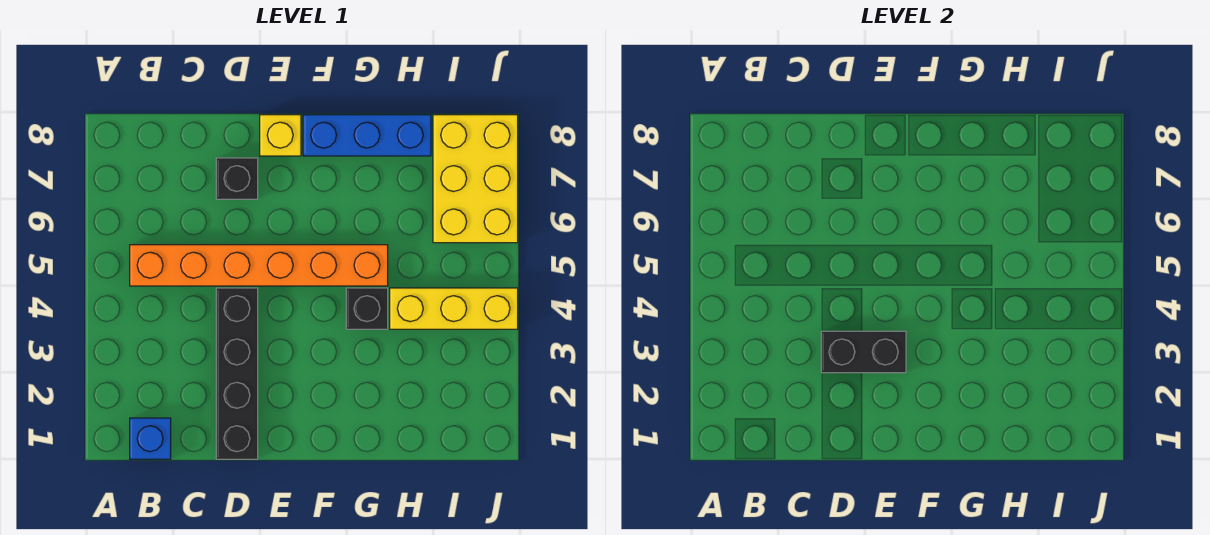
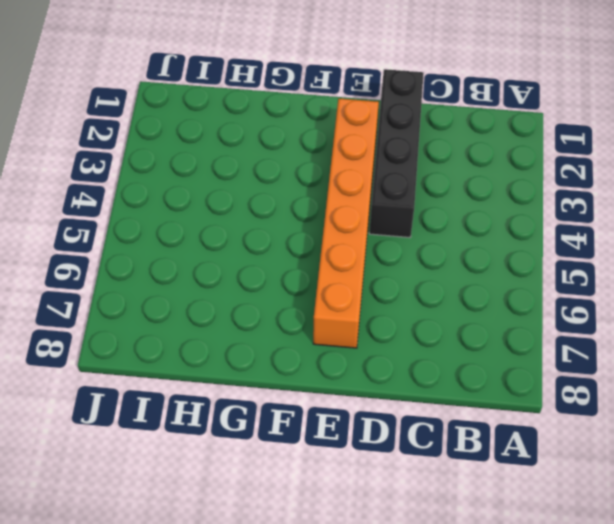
orange 1x6 brick [313,98,379,348] -> orange 1x6 brick turned to [130,245,388,286]
none -> blue 1x1 brick [130,418,171,459]
none -> black 1x1 brick [216,158,258,199]

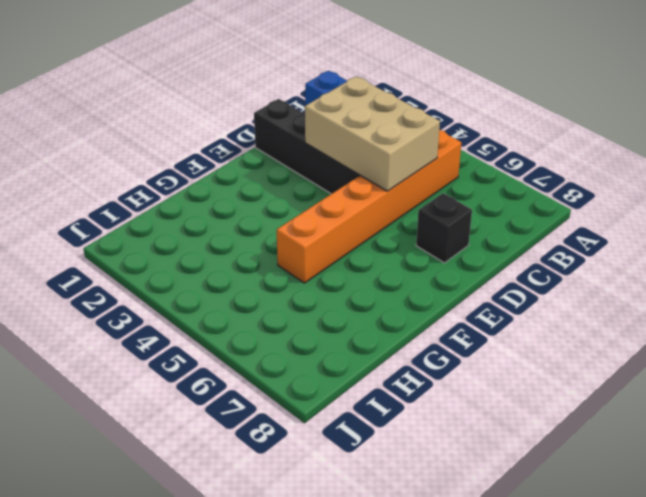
tan 2x3 brick [305,76,440,191] -> black 1x2 brick [821,331,906,373]
none -> yellow 1x1 brick [260,115,301,156]
none -> blue 1x3 brick [303,115,431,156]

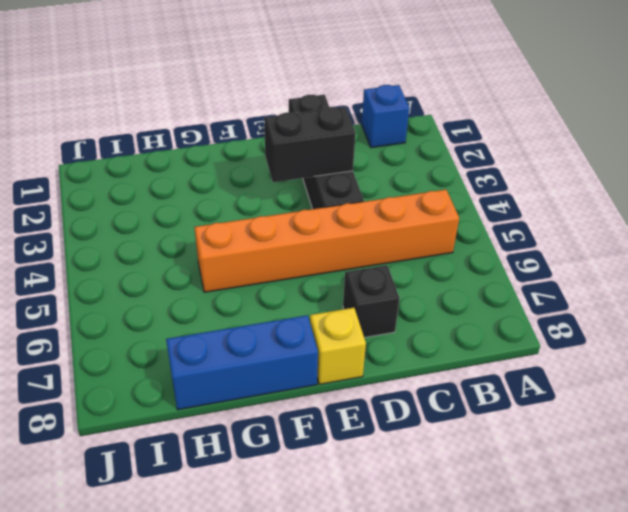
none -> black 1x1 brick [346,288,388,329]
none -> yellow 1x3 brick [390,288,518,329]

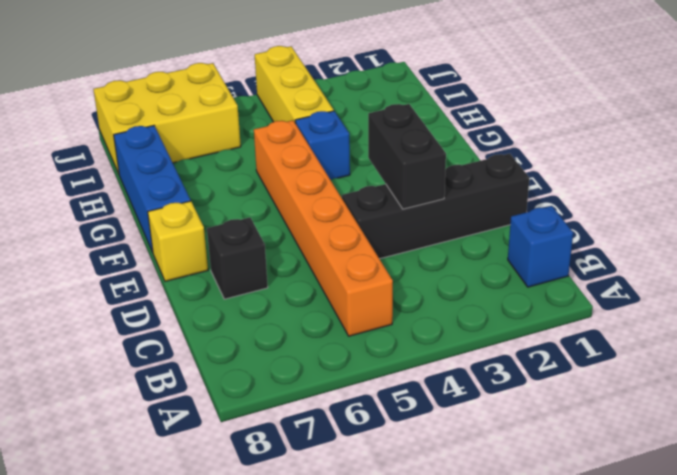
blue 1x1 brick [295,111,350,180] -> black 1x1 brick [346,288,388,329]

